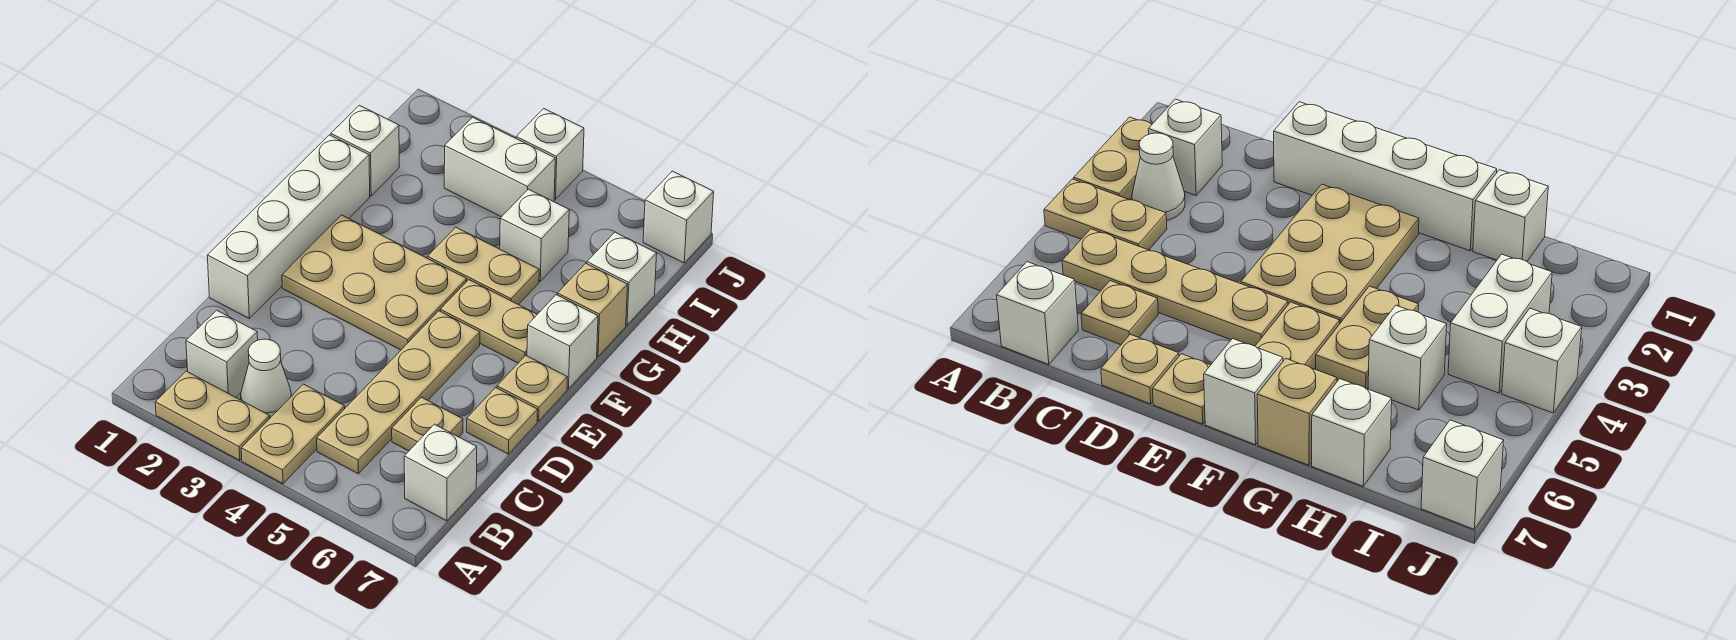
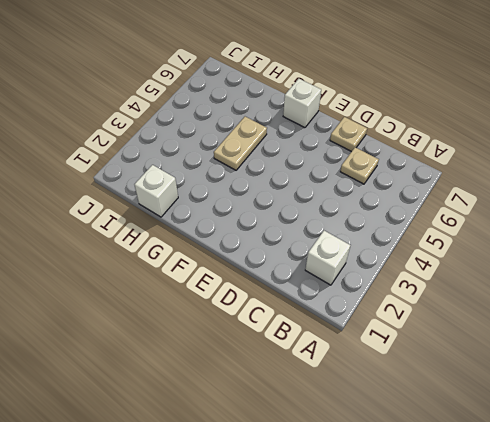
none -> tan 1x2 plate [155,371,270,460]
none -> tan 1x2 plate [241,384,345,484]
none -> white 1x1 cone [241,339,291,418]

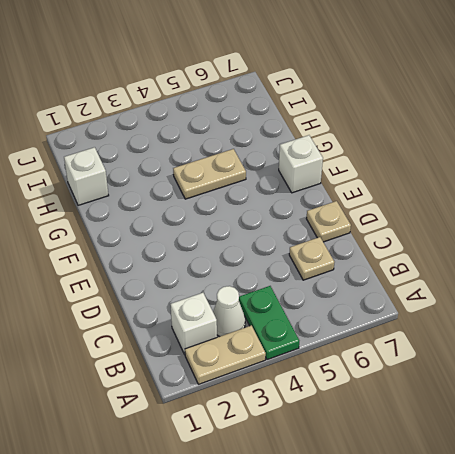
green 1x2 plate [239,286,299,360] -> tan 1x2 plate [241,384,345,484]
none -> tan 1x4 plate [317,311,480,474]
none -> white 1x1 brick [404,424,477,521]
none -> white 1x4 brick [207,135,370,318]

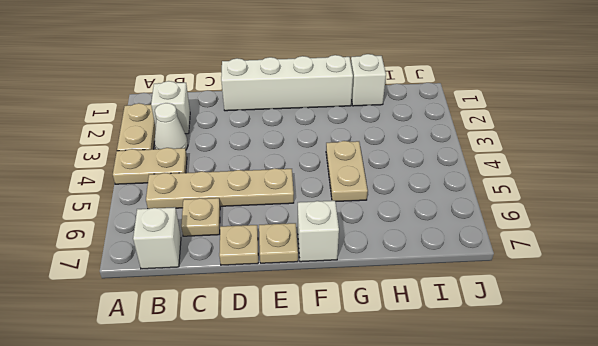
none -> tan 2x3 plate [282,215,467,350]
none -> tan 1x2 plate [440,280,537,363]
none -> tan 1x1 brick [558,263,628,357]

